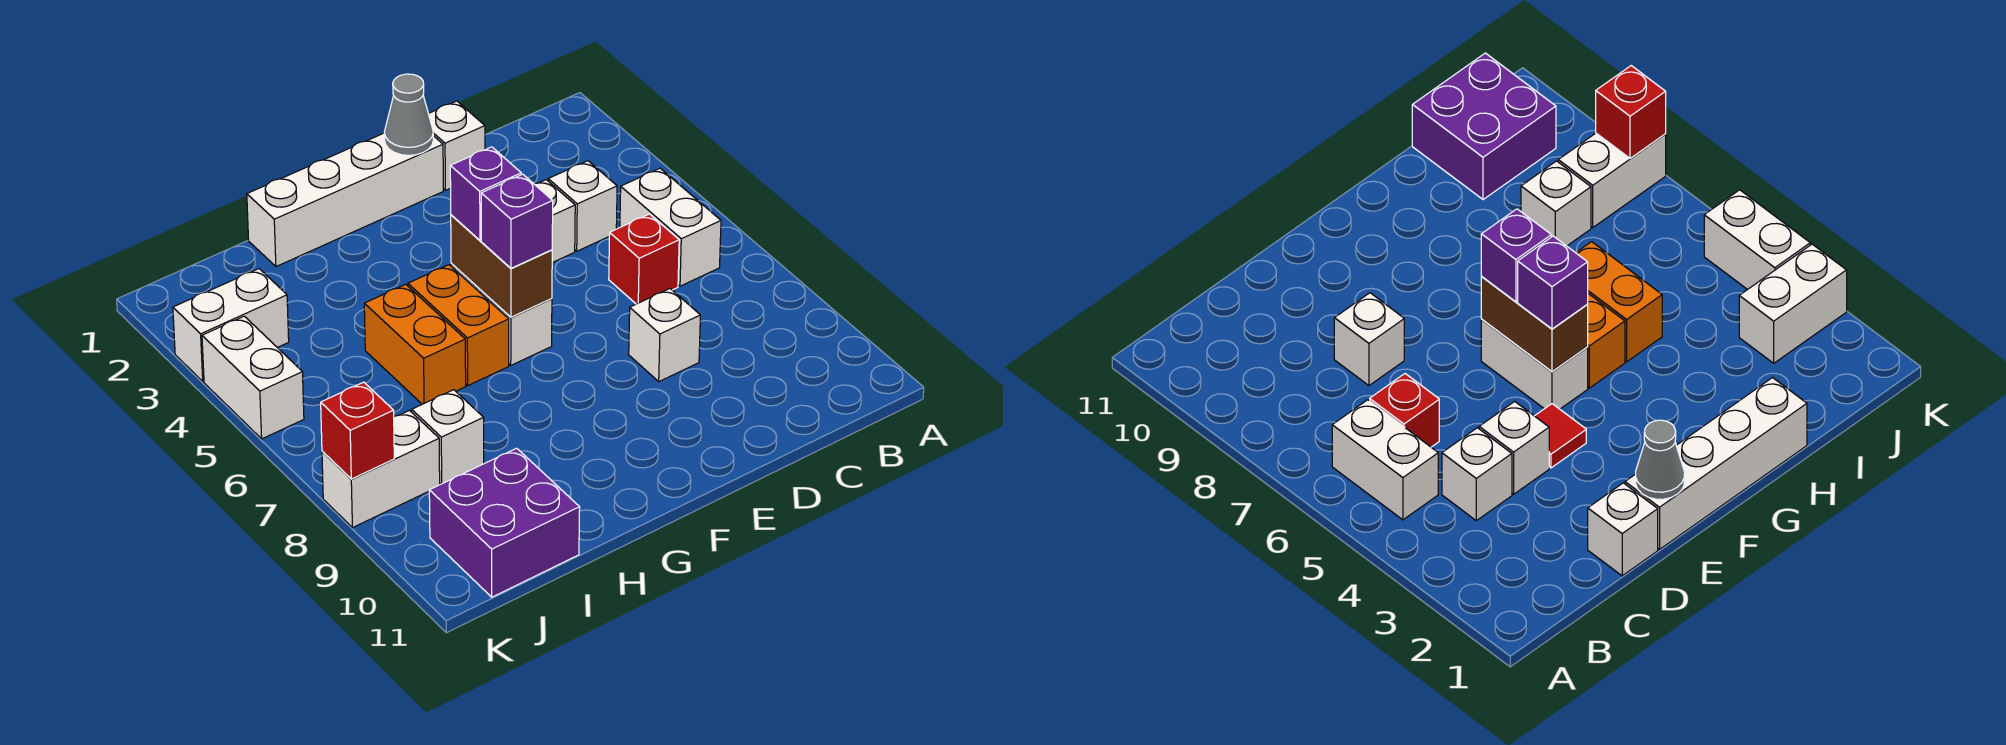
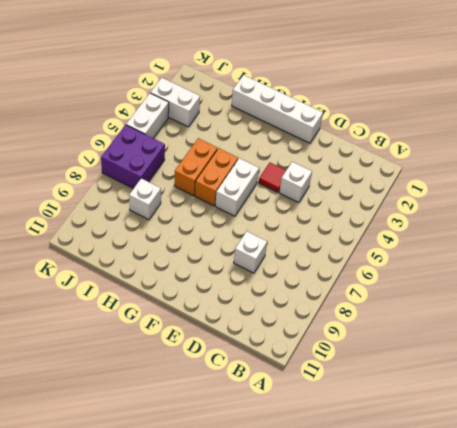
purple 2x2 brick [101,125,165,189] -> purple 2x2 brick moved to [429,448,580,597]
none -> white 1x2 brick [620,168,721,286]
none -> white 1x1 brick [548,161,617,251]
none -> red 1x1 brick [609,214,679,304]

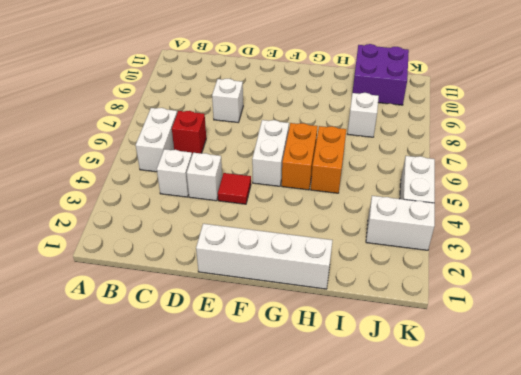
none -> white 1x1 brick [428,101,485,190]
none -> white 1x2 brick [322,411,440,528]
none -> grey 1x1 cone [384,74,433,155]

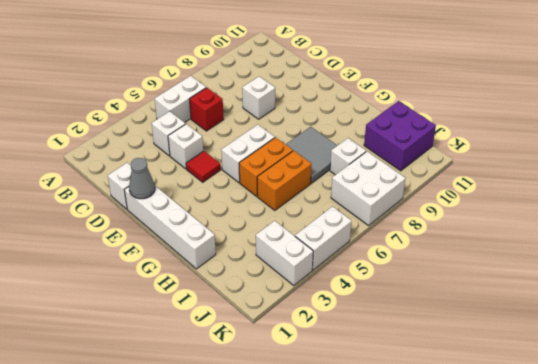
grey 2x2 tile [286,127,337,183] -> none
white 2x2 brick [331,151,405,226] -> white 1x2 brick [322,411,440,528]
none -> brown 1x2 brick [451,215,552,317]
none -> red 1x1 brick [321,382,394,479]
none -> purple 1x1 brick [450,147,521,240]

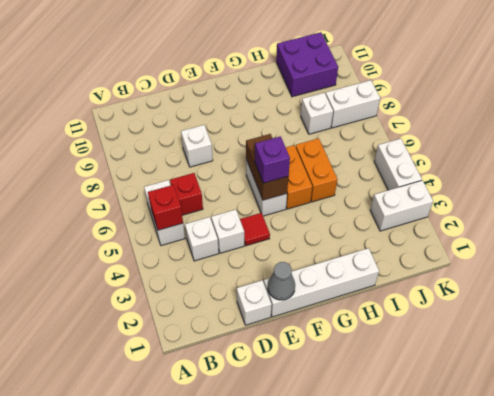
red 1x1 brick [148,185,183,230] -> red 1x1 brick moved to [321,382,394,479]
none -> purple 1x1 brick [481,174,553,268]

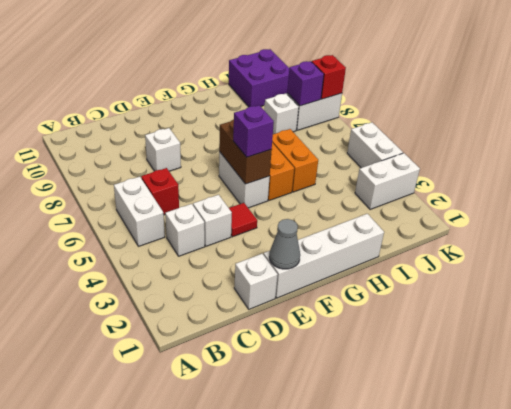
purple 1x1 brick [287,61,324,106] -> purple 1x1 brick moved to [481,174,553,268]

